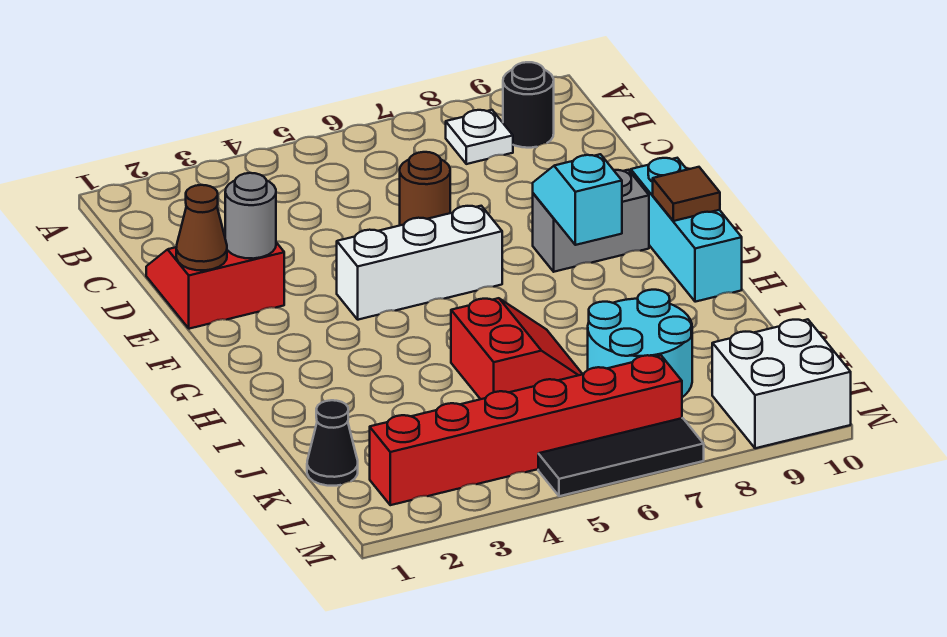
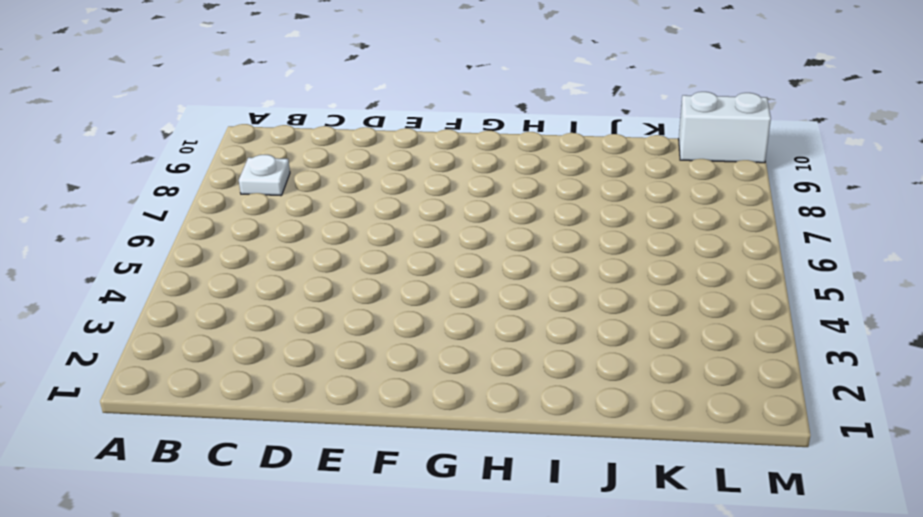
white 1x2 brick [679,92,771,163] -> white 2x2 brick [712,319,851,448]
none -> black 1x1 round brick [503,62,554,148]
none -> red 2x2 slope [146,242,284,329]
none -> brown 1x1 round brick [400,152,450,225]

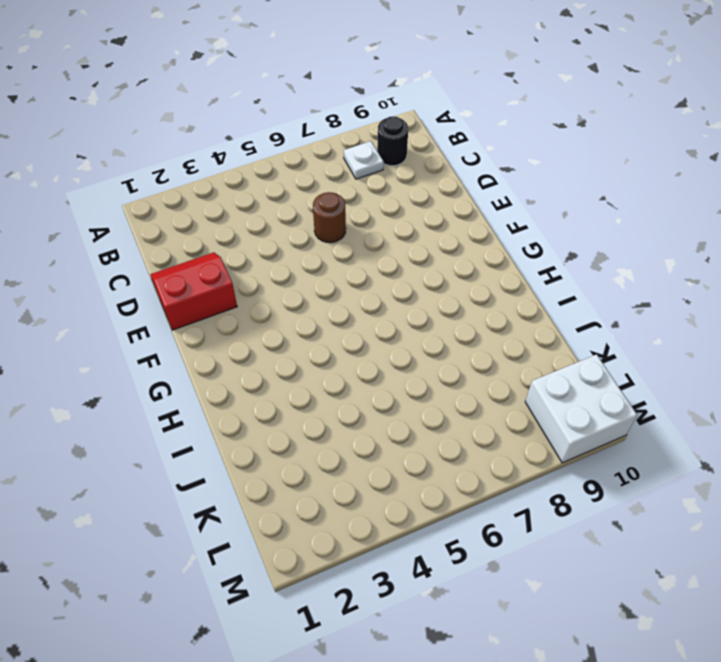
none -> white 1x3 brick [337,206,502,320]
none -> grey 1x2 brick [533,170,649,272]
none -> cyan 1x3 brick [631,158,742,302]

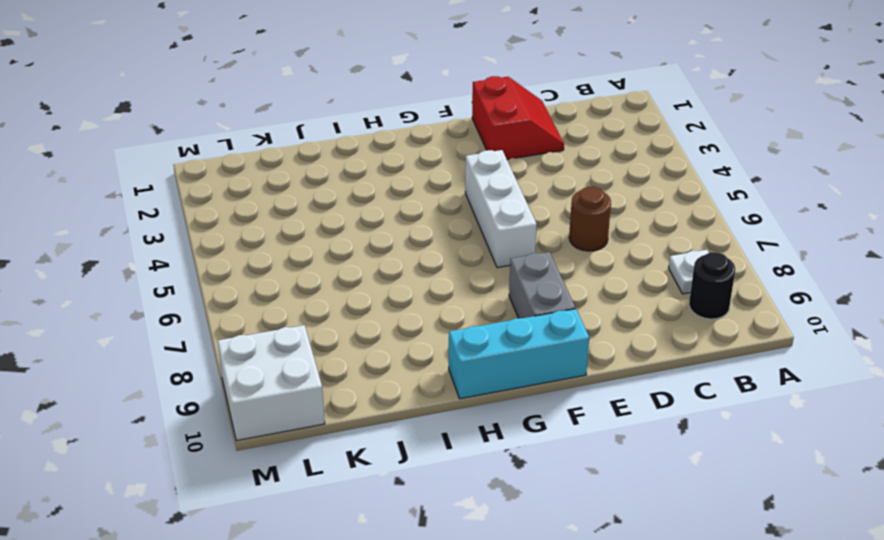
none -> red 2x2 slope [451,298,582,399]
none -> cyan 2x2 round brick [588,290,692,397]
none -> black 1x1 cone [307,400,358,486]

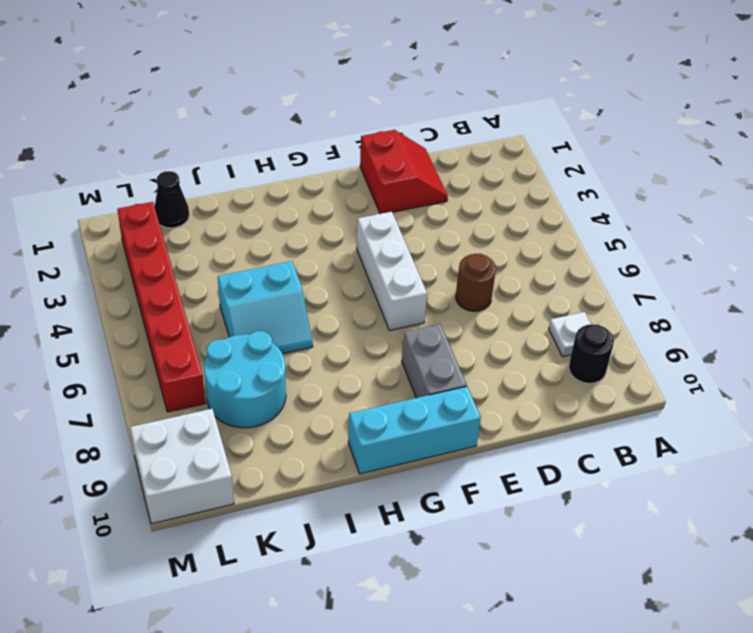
cyan 2x2 slope [218,261,313,354] -> red 2x2 slope [451,298,582,399]
none -> black 1x3 tile [538,418,704,496]
none -> brown 1x1 cone [176,185,227,270]
none -> grey 1x1 round brick [225,173,276,259]

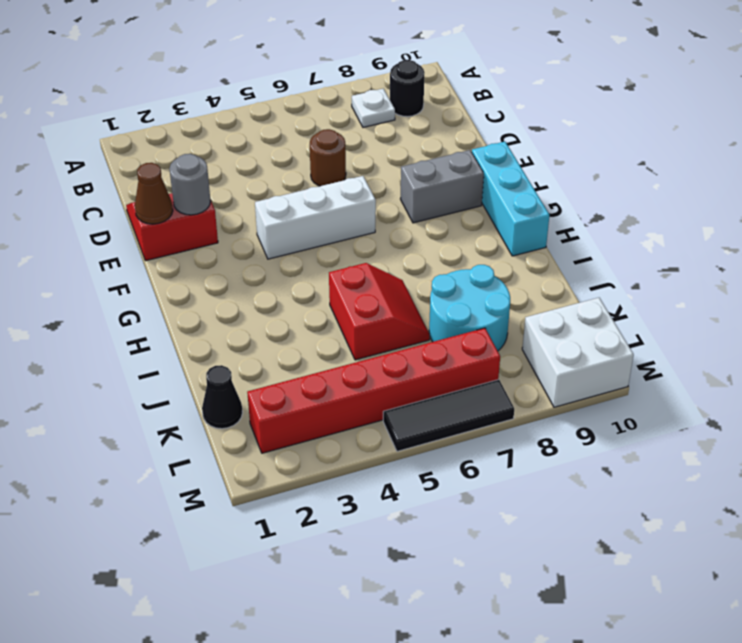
none -> cyan 1x2 slope [533,154,622,245]
none -> brown 1x1 tile [653,167,720,221]

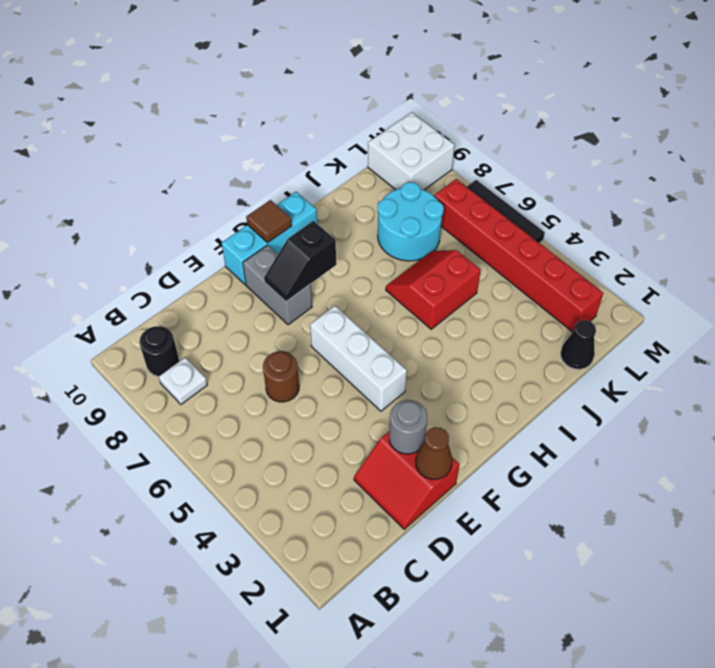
black 1x2 slope [264,221,336,301] -> cyan 1x2 slope [533,154,622,245]

